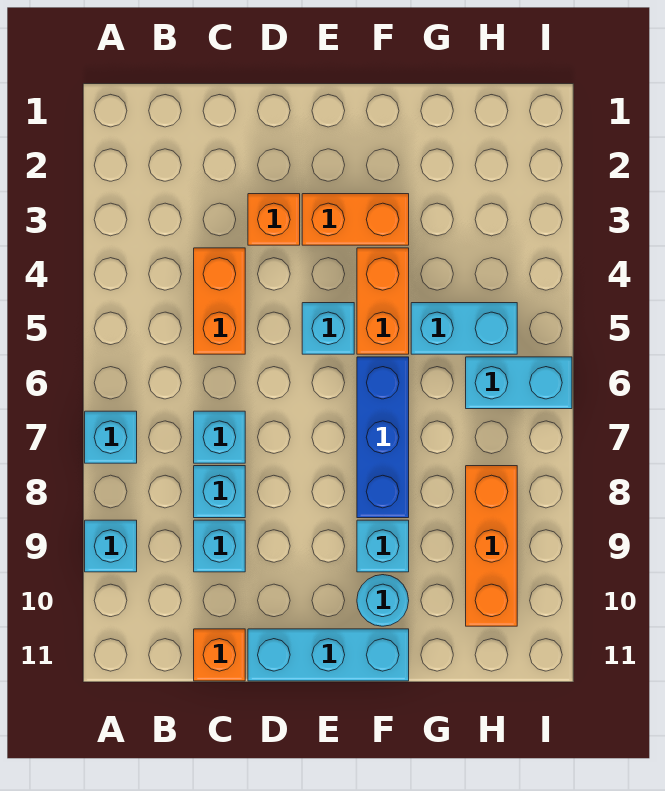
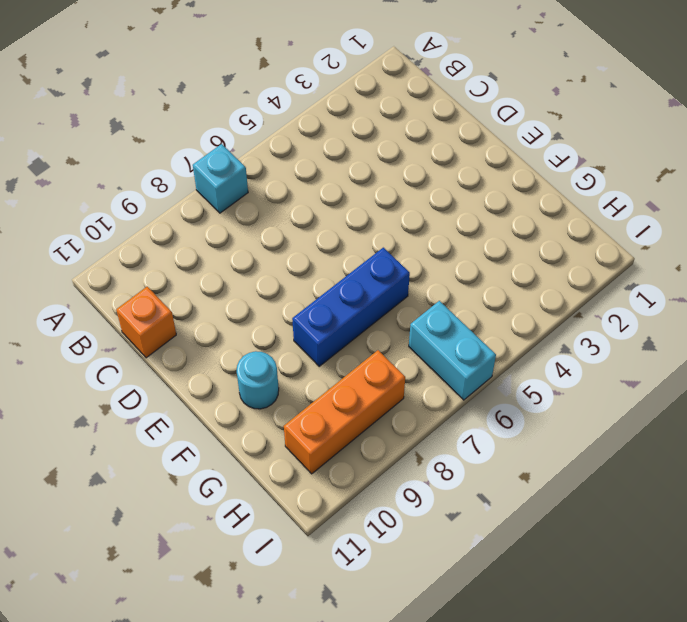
none -> cyan 1x1 brick [85,520,137,572]
none -> orange 1x2 brick [194,248,245,354]
none -> cyan 1x1 brick [194,411,245,463]

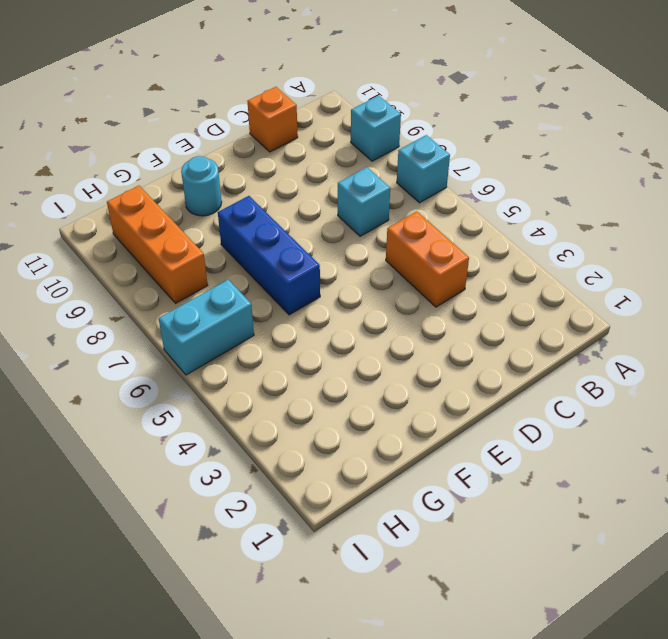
none -> cyan 1x1 brick [194,466,245,518]
none -> cyan 1x1 brick [194,520,245,572]
none -> orange 1x1 brick [248,194,300,245]

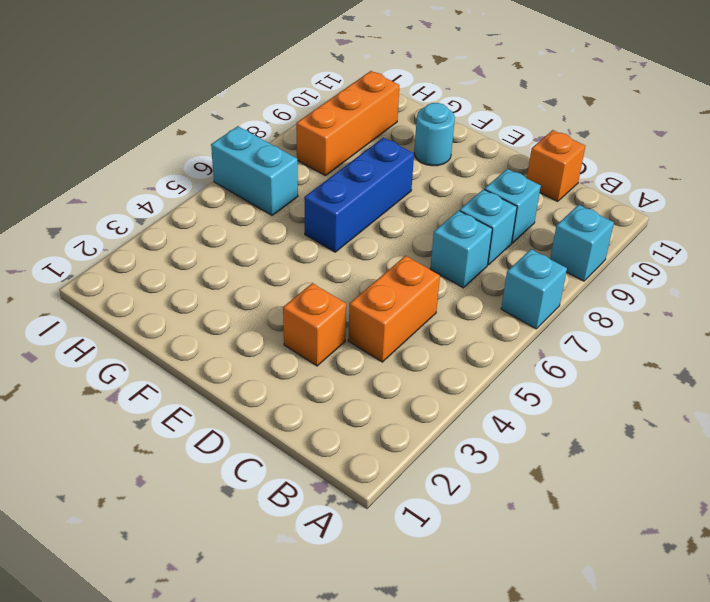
none -> cyan 1x3 brick [248,629,409,681]
none -> orange 1x2 brick [302,194,409,245]
none -> cyan 1x1 brick [302,303,354,354]

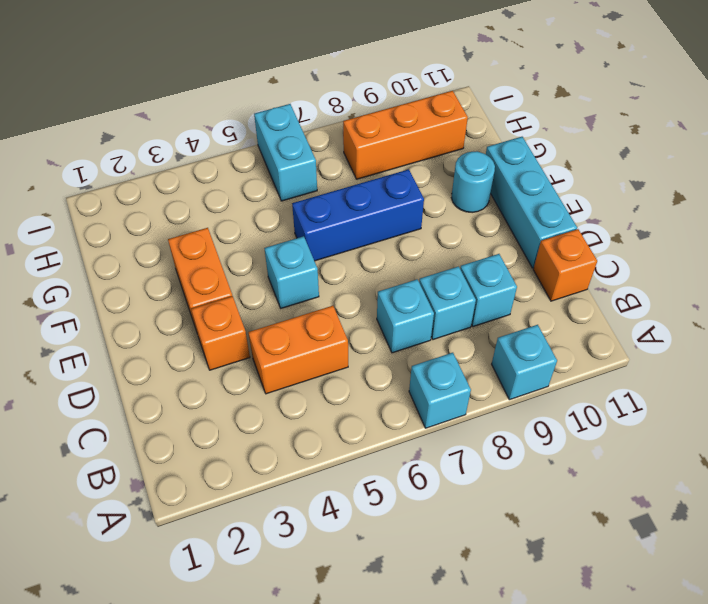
none -> orange 1x2 brick [357,248,409,354]
none -> cyan 1x1 brick [357,520,409,572]
none -> cyan 1x2 brick [411,303,517,354]

